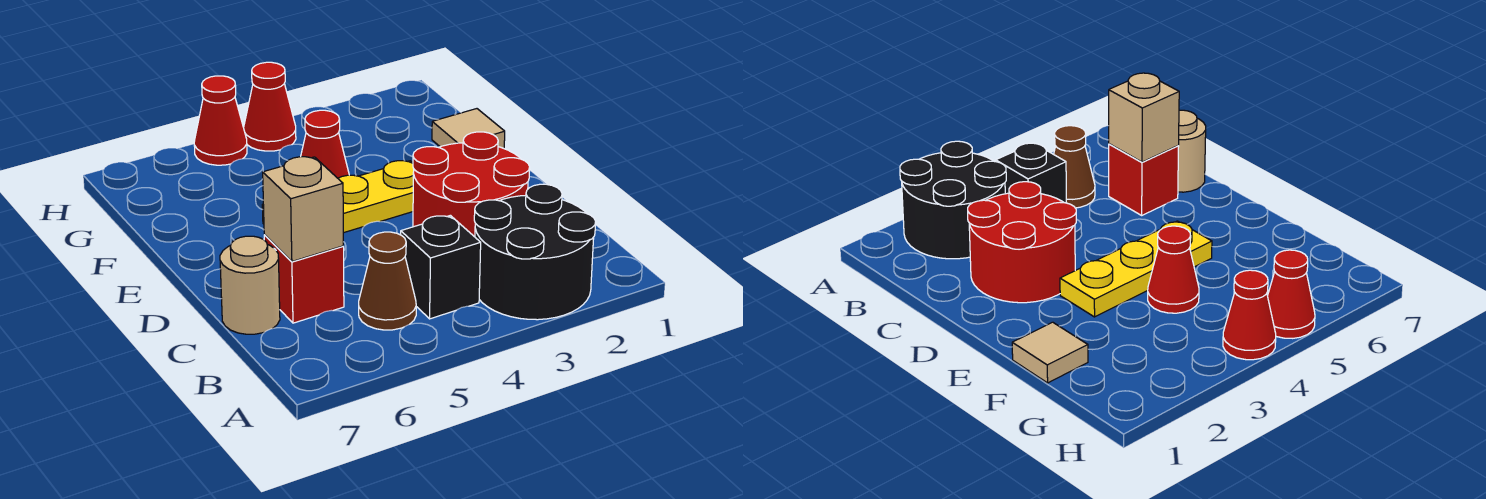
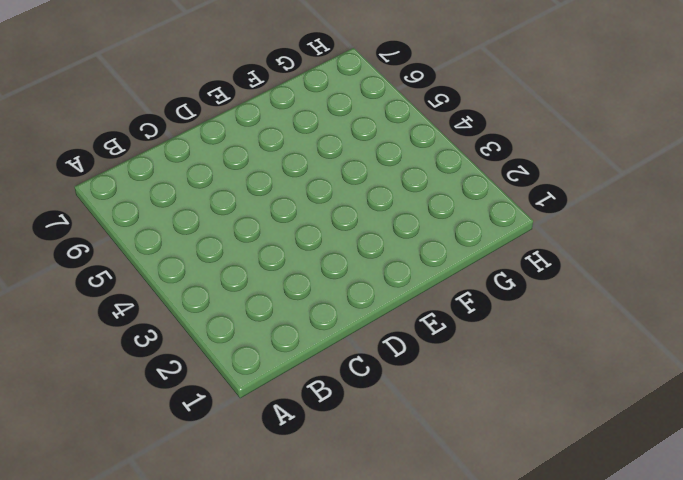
none -> black 2x2 round brick [474,184,596,320]
none -> black 1x1 brick [401,215,481,319]
none -> brown 1x1 cone [359,232,416,330]

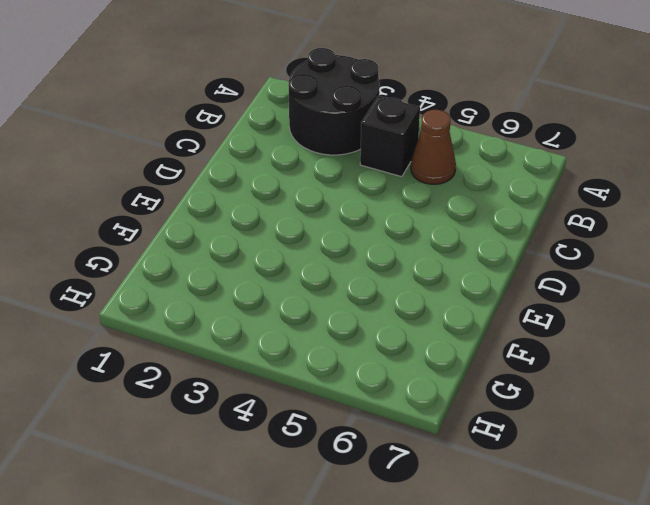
none -> red 2x2 round brick [413,132,530,237]
none -> red 1x1 brick [264,235,344,323]
none -> tan 1x1 round brick [220,236,280,334]

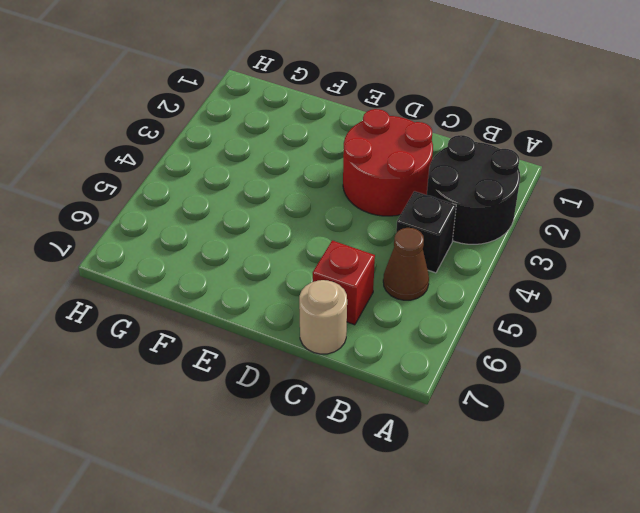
none -> yellow 1x3 plate [262,161,414,233]
none -> tan 1x1 tile [432,109,505,148]
none -> red 1x1 cone [301,110,349,178]

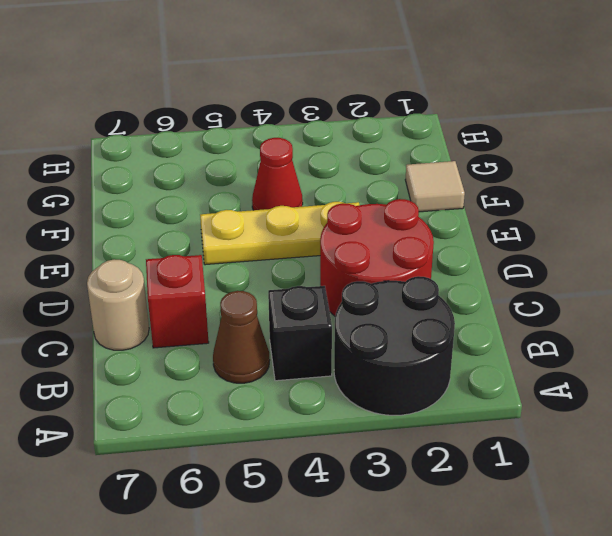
none -> red 1x1 cone [244,62,296,151]
none -> red 1x1 cone [194,76,247,165]
none -> tan 1x1 brick [263,157,343,261]

